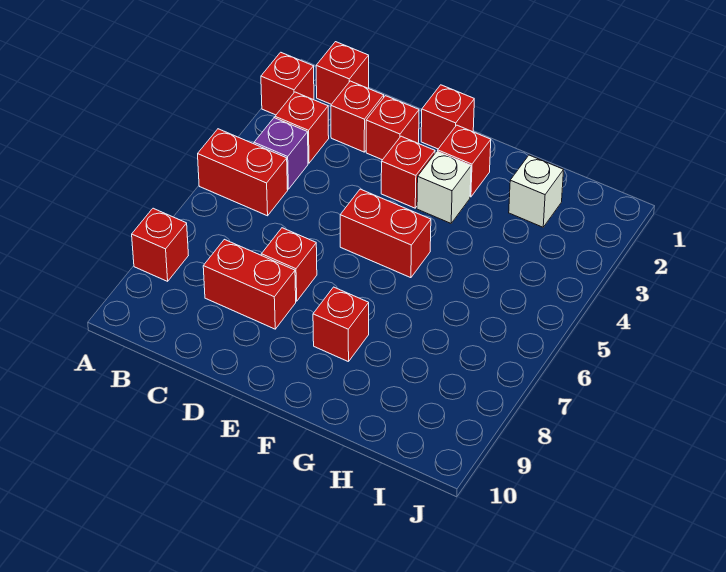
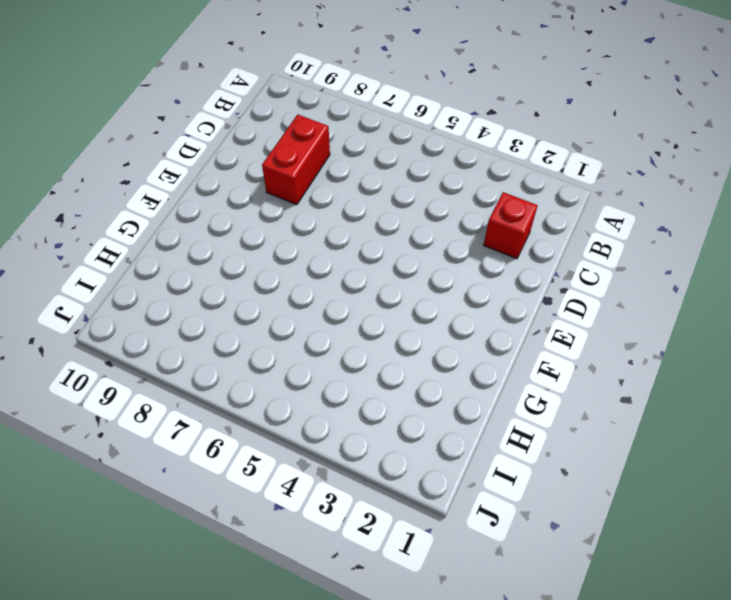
none -> red 1x1 brick [261,52,314,115]
none -> red 1x2 brick [198,129,288,216]
none -> red 1x1 brick [132,208,188,281]

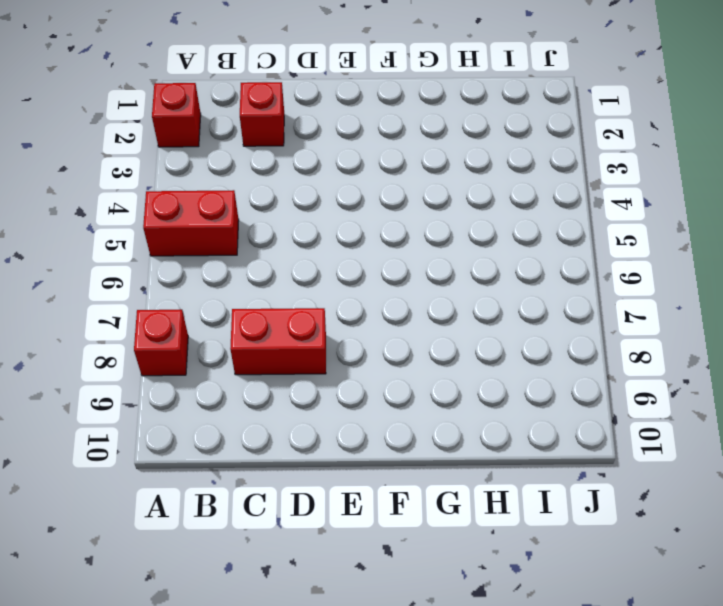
none -> red 1x1 brick [316,42,369,104]
none -> red 1x1 brick [275,92,329,163]
none -> purple 1x1 brick [254,118,308,189]

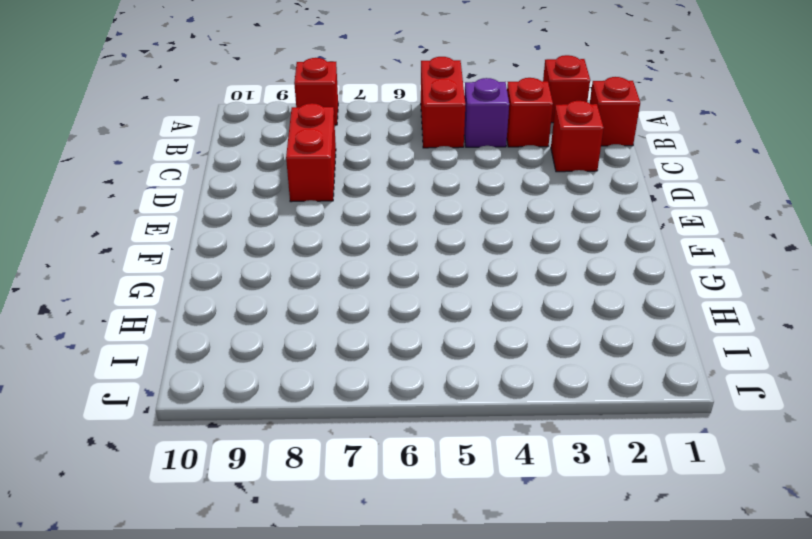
none -> red 1x1 brick [366,96,419,160]
none -> red 1x1 brick [261,228,317,301]
none -> red 1x1 brick [421,85,474,149]

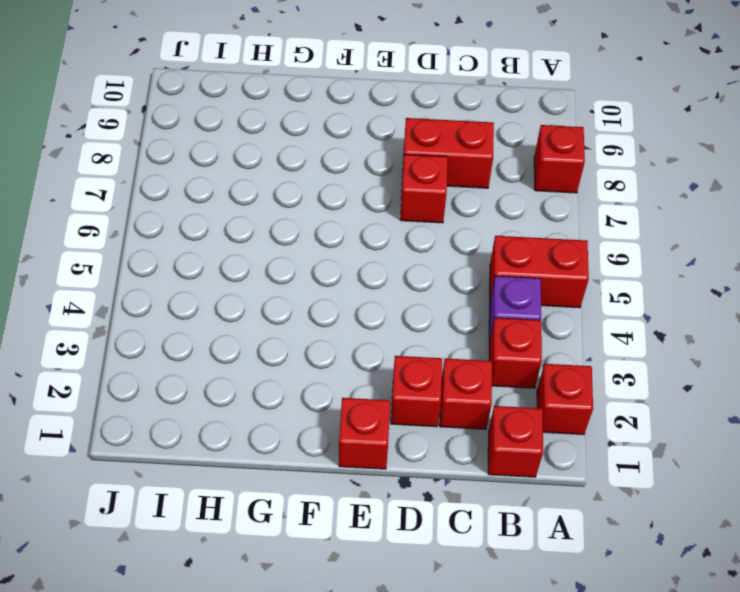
none -> red 1x1 brick [381,136,435,208]
none -> red 1x2 brick [340,189,431,278]
none -> red 1x1 brick [438,125,491,197]

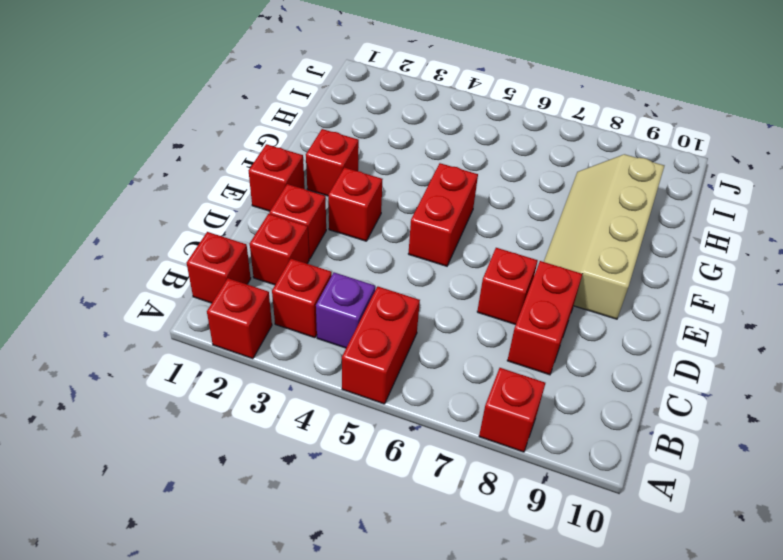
tan 2x4 slope [544,154,664,319] -> red 1x1 brick [313,287,369,362]
none -> white 1x1 brick [417,151,471,223]
none -> white 1x1 brick [509,155,564,227]

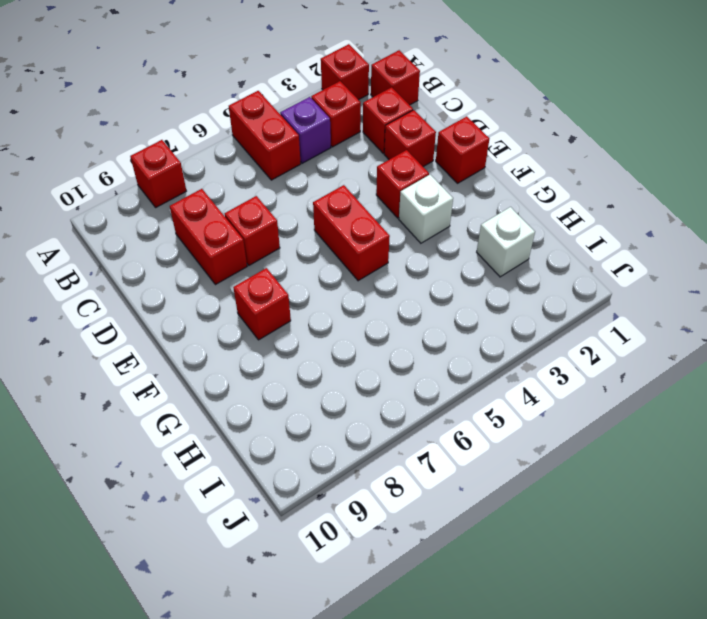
none -> red 1x1 brick [438,125,491,197]

